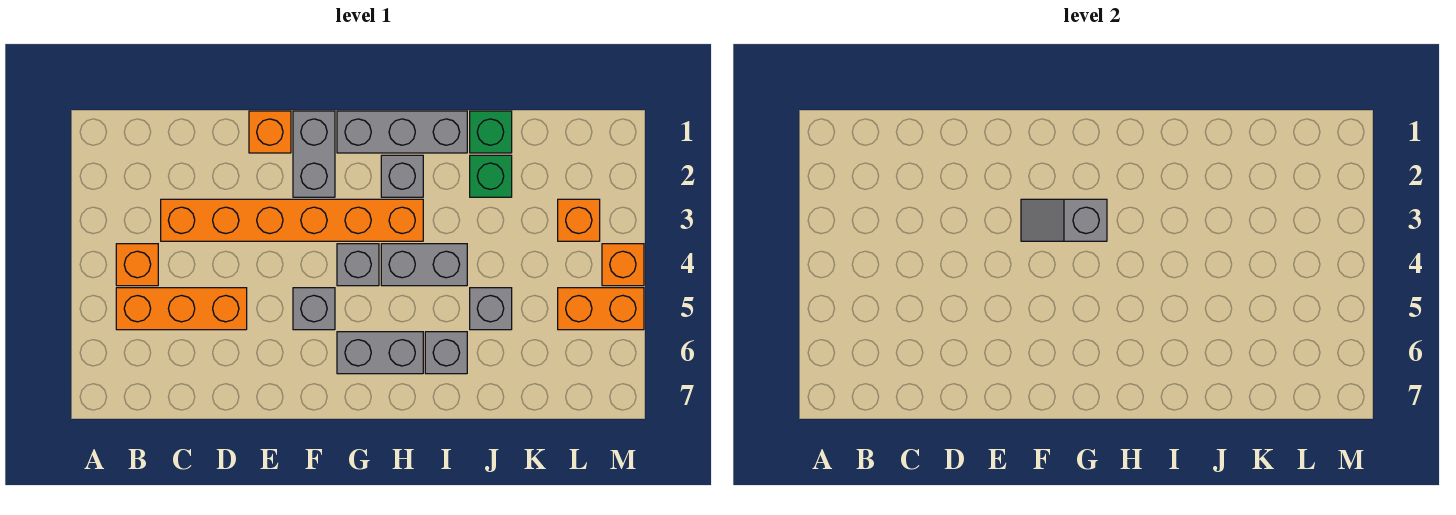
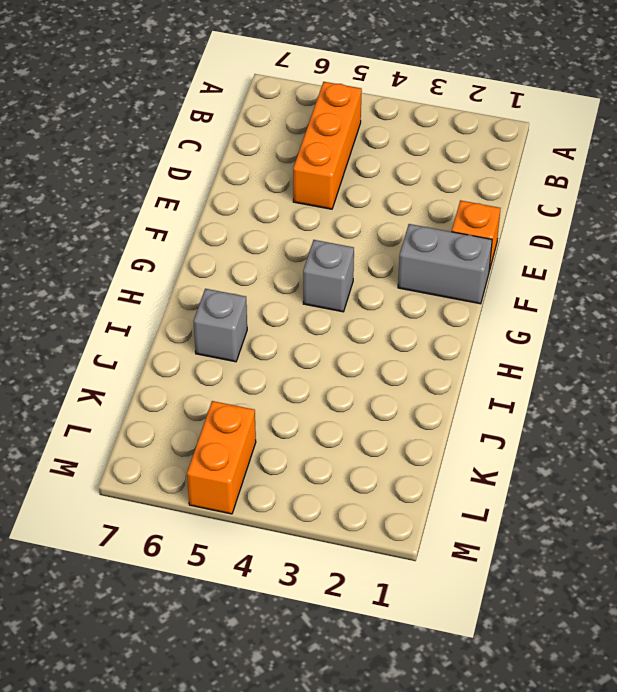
none -> orange 1x1 brick [116,244,158,286]
none -> orange 1x6 brick [161,199,423,241]
none -> grey 1x1 brick [293,288,335,330]

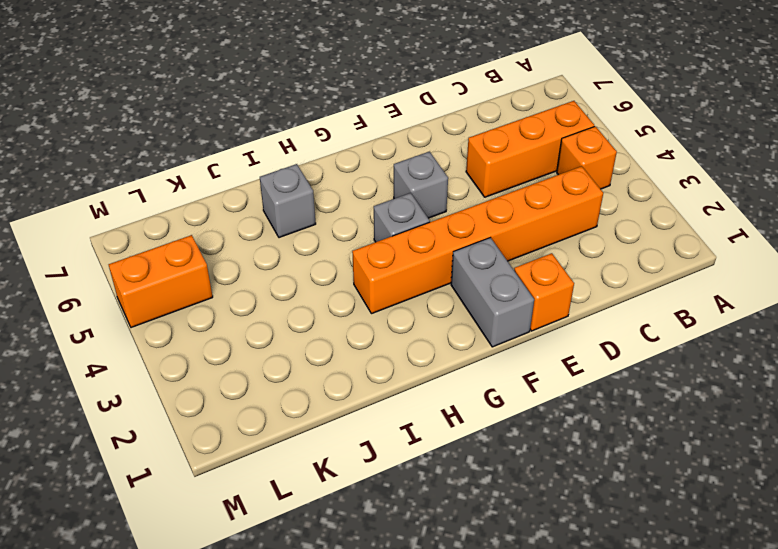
none -> grey 1x3 brick [337,111,467,153]
none -> grey 1x2 brick [337,332,423,374]
none -> grey 1x1 brick [381,155,423,197]

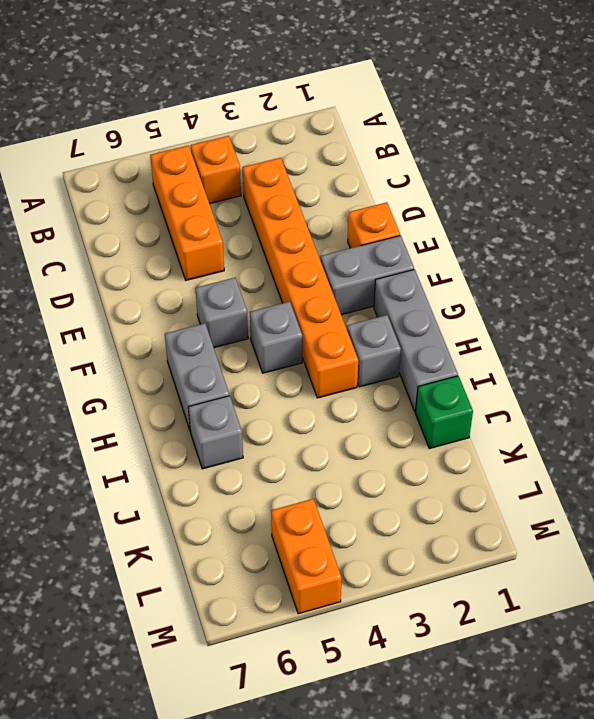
none -> grey 1x2 brick [381,244,467,286]
none -> green 1x1 brick [470,155,512,197]
none -> grey 1x1 brick [470,288,512,330]

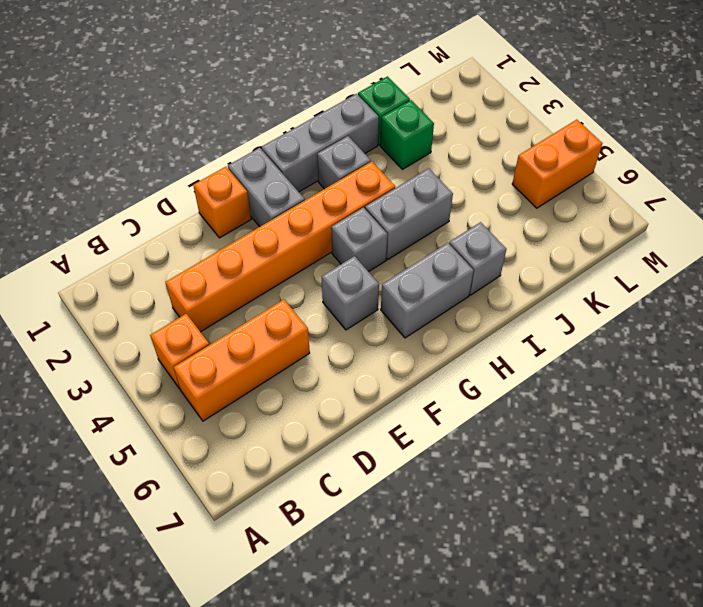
none -> grey 1x1 brick [470,288,512,330]
none -> orange 1x1 brick [558,199,600,241]
none -> orange 1x1 brick [602,244,644,286]

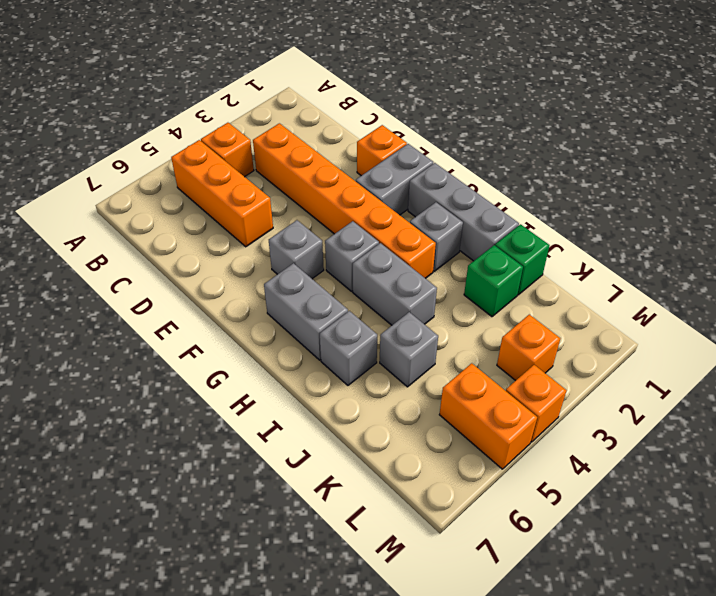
none -> grey 1x2 slope [1021,199,1107,241]

